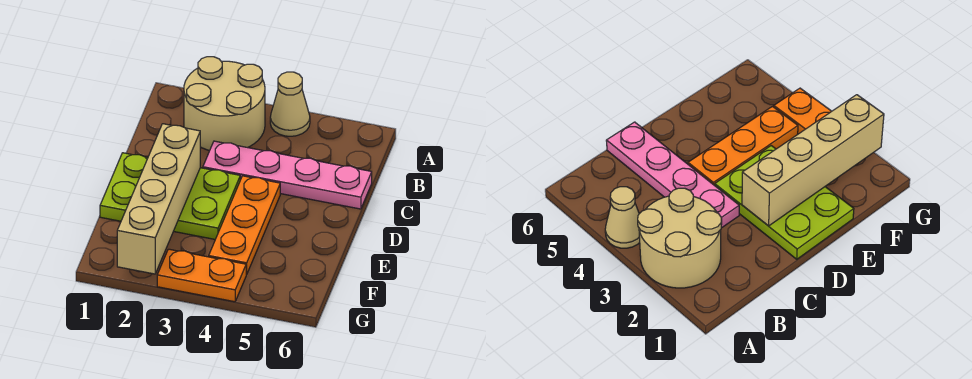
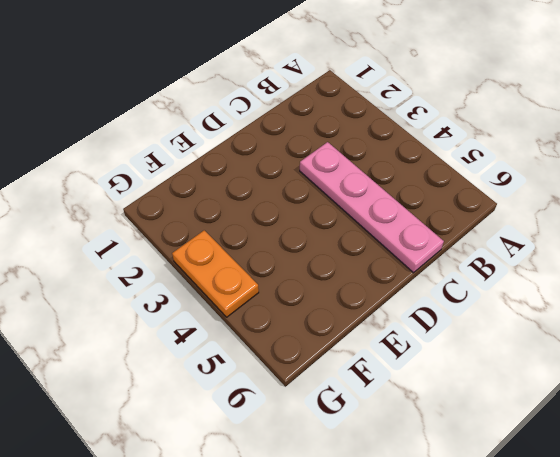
none -> tan 2x2 round brick [184,57,265,151]
none -> tan 1x1 cone [270,72,310,136]

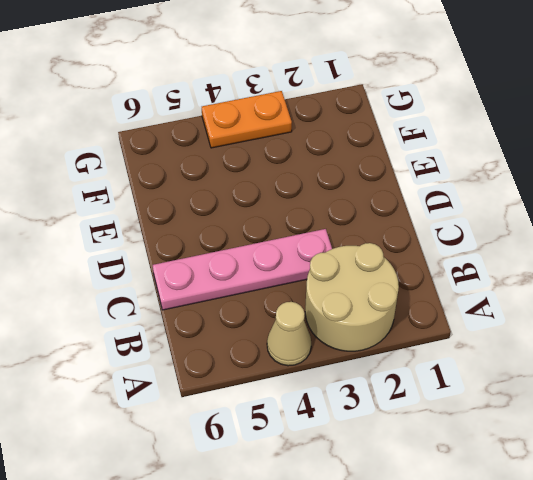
none -> lime 2x3 plate [100,153,240,239]
none -> orange 1x3 plate [209,176,280,274]

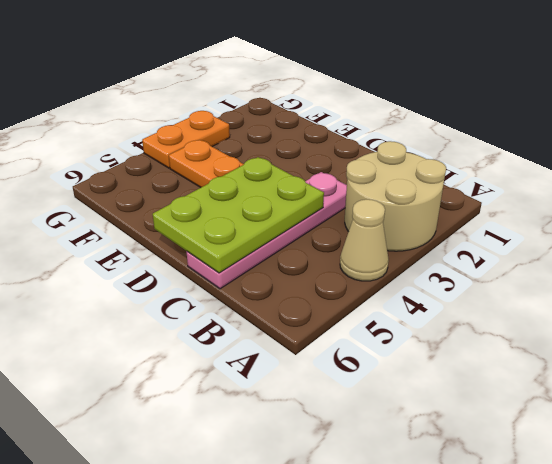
lime 2x3 plate [153,157,324,273] -> lime 2x3 plate moved to [100,153,240,239]
none -> tan 1x4 brick [117,124,200,274]

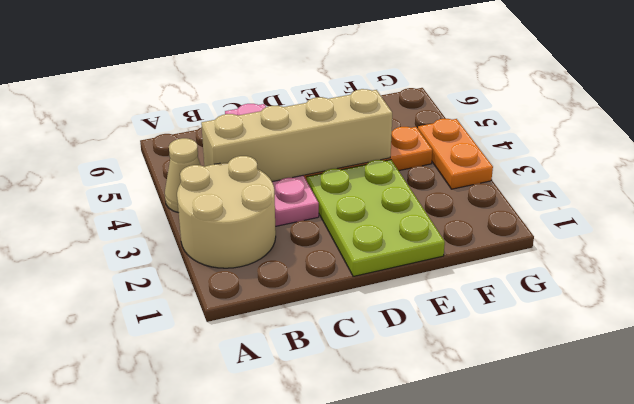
tan 1x4 brick [201,89,392,182] -> tan 1x4 brick moved to [117,124,200,274]

